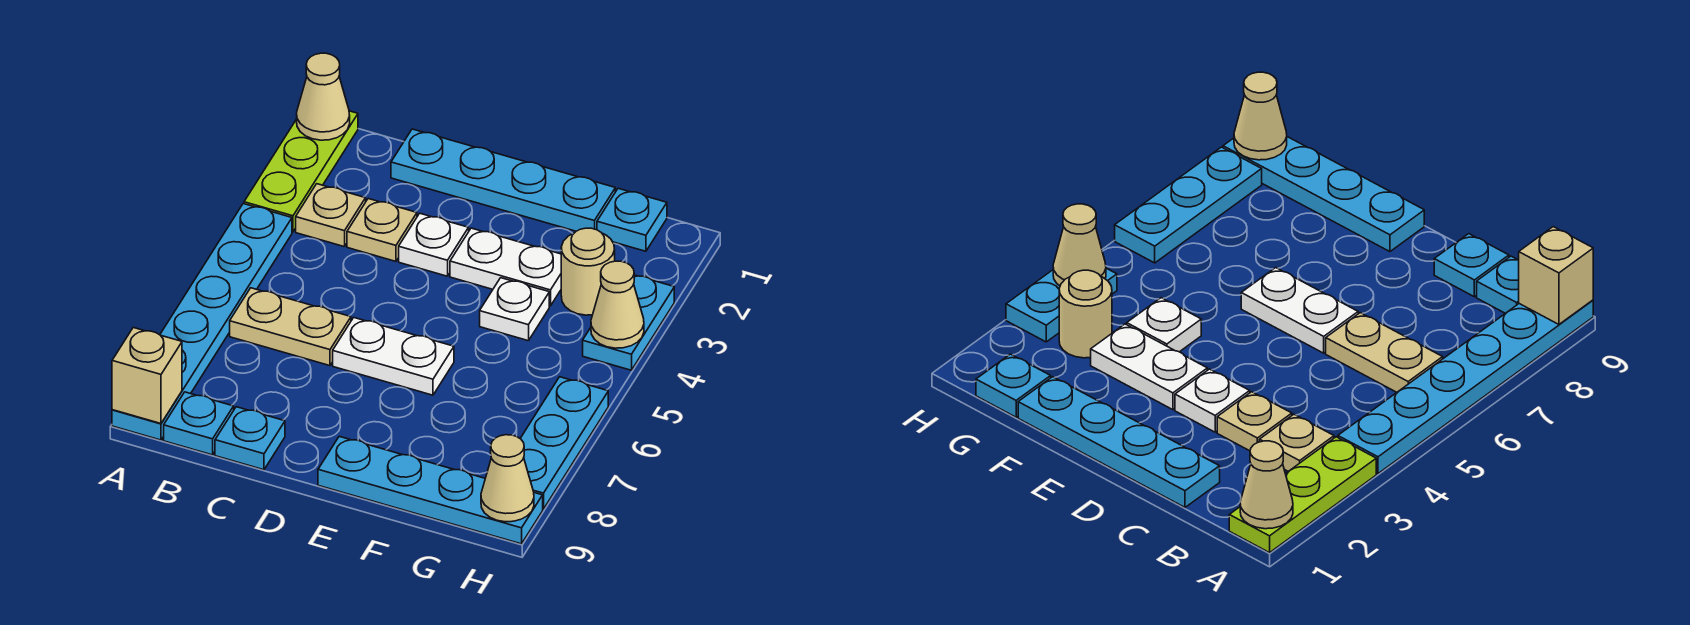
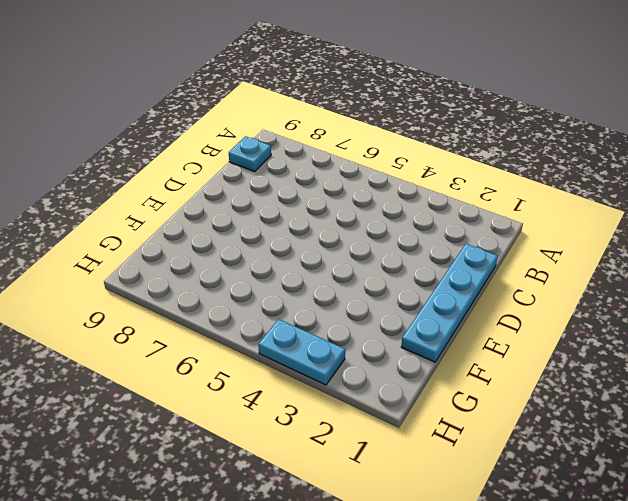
none -> lime 1x3 plate [244,111,358,232]
none -> cyan 1x6 plate [112,204,292,440]
none -> tan 1x1 plate [296,184,366,247]

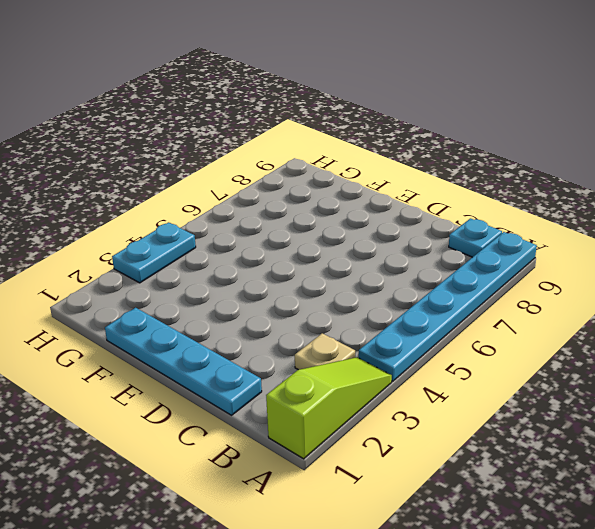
lime 1x3 slope [266,357,392,459] -> lime 1x3 plate [244,111,358,232]
none -> tan 1x2 plate [230,288,351,366]
none -> tan 1x1 plate [347,199,417,261]
none -> cyan 1x1 plate [215,407,285,470]

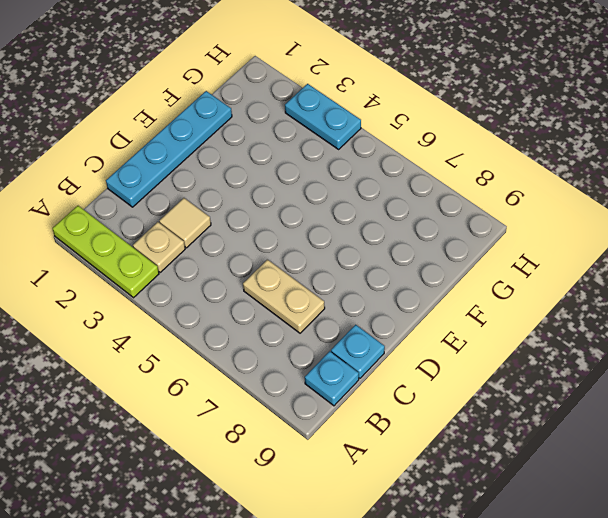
tan 1x1 tile [159,198,211,248] -> tan 1x1 plate [347,199,417,261]
tan 1x2 plate [243,260,325,333] -> tan 1x2 plate turned to [230,288,351,366]
none -> cyan 1x6 plate [112,204,292,440]
none -> white 1x1 plate [399,213,469,276]
none -> white 1x2 plate [333,318,454,395]

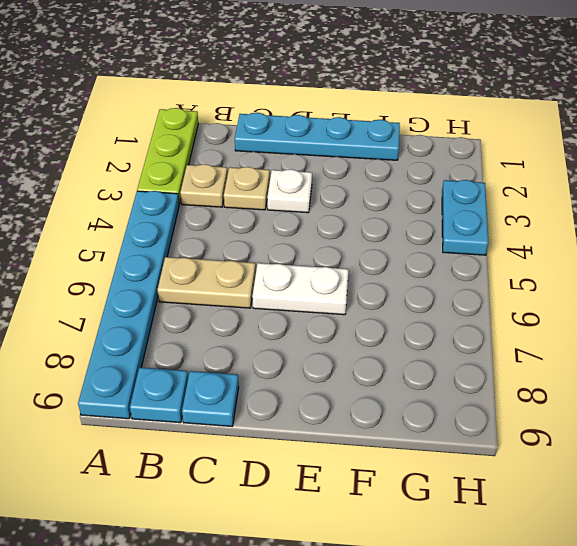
none -> white 1x2 plate [450,228,561,306]
none -> cyan 1x4 plate [318,436,543,544]
none -> white 1x1 plate [480,278,549,341]

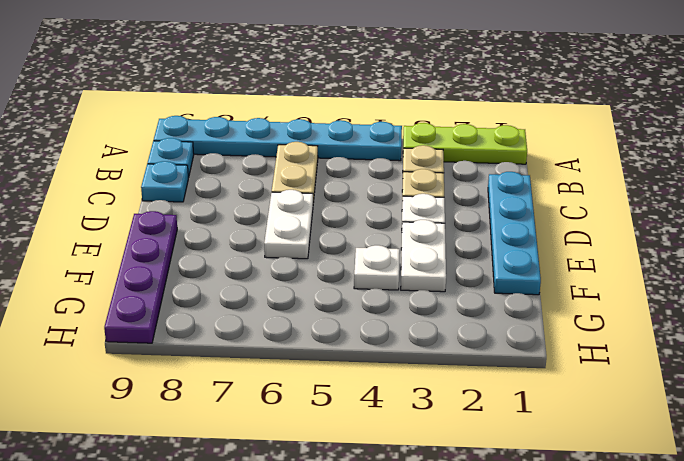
purple 1x4 plate [104,211,177,343] -> cyan 1x4 plate [318,436,543,544]
none -> cyan 1x1 plate [597,188,667,251]
none -> tan 1x1 round brick [561,228,615,315]
none -> cyan 1x2 plate [583,275,674,370]

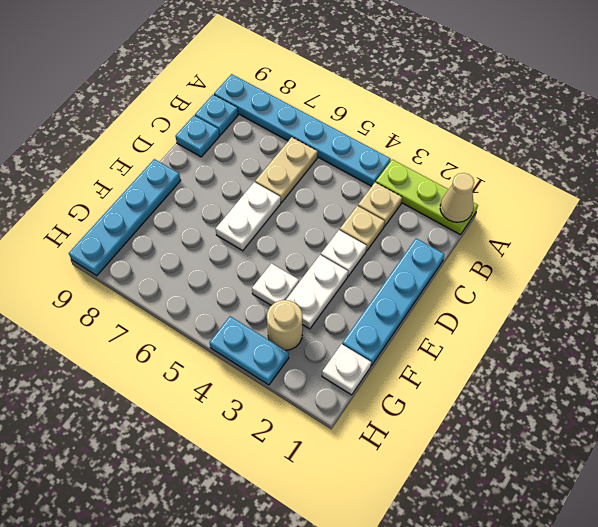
white 1x1 plate [322,344,371,395] -> cyan 1x1 plate [597,188,667,251]
none -> cyan 1x3 plate [520,377,608,509]
none -> tan 1x1 brick [112,328,182,424]
none -> tan 1x1 cone [591,261,644,348]

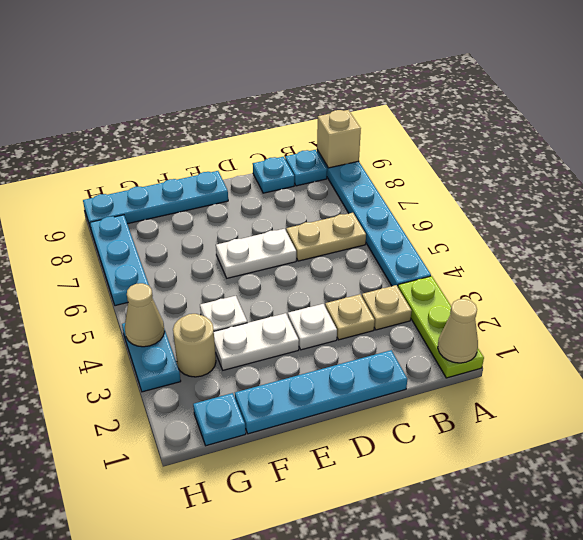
none -> tan 1x1 cone [481,435,534,522]

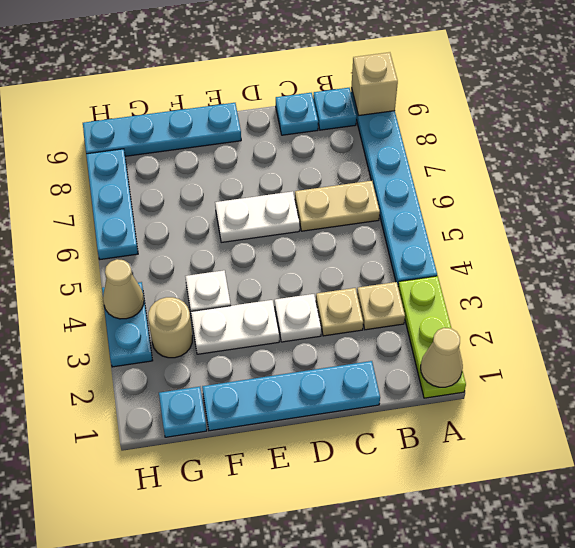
none -> tan 1x1 cone [481,435,534,522]

